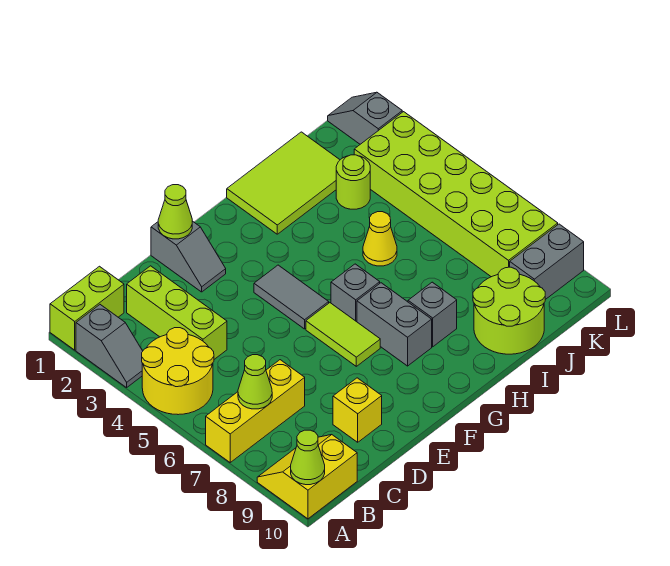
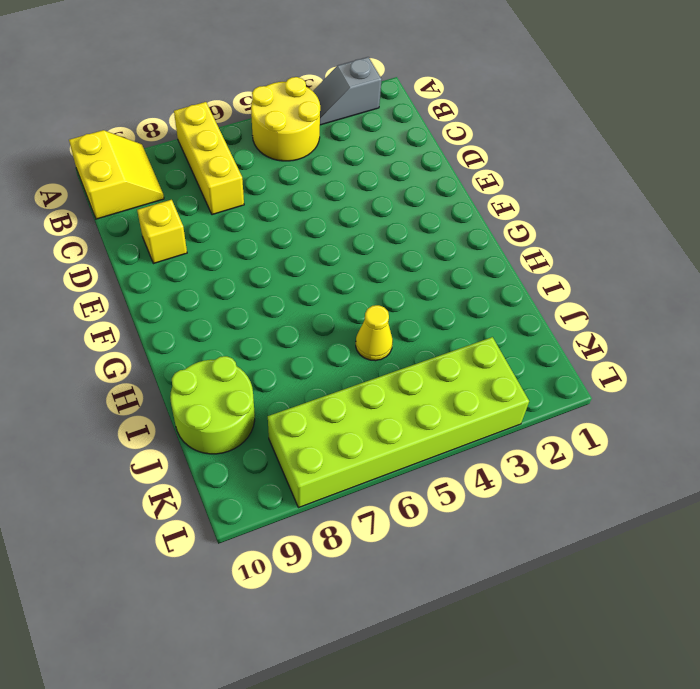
none -> lime 1x2 brick [50,266,124,350]
none -> lime 1x3 brick [127,266,227,359]
none -> grey 1x2 slope [151,221,226,292]

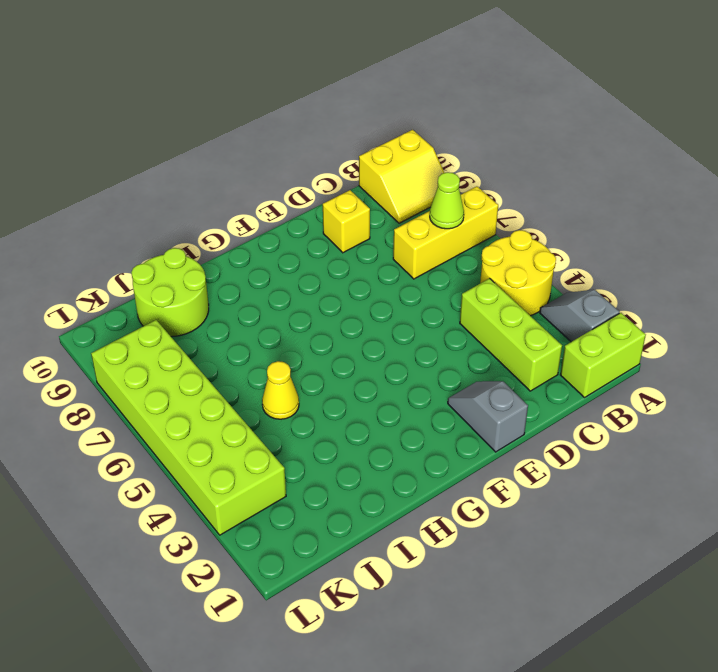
none -> grey 1x2 tile [254,265,329,329]
none -> lime 1x2 tile [306,303,380,366]
none -> grey 1x1 brick [331,264,380,322]

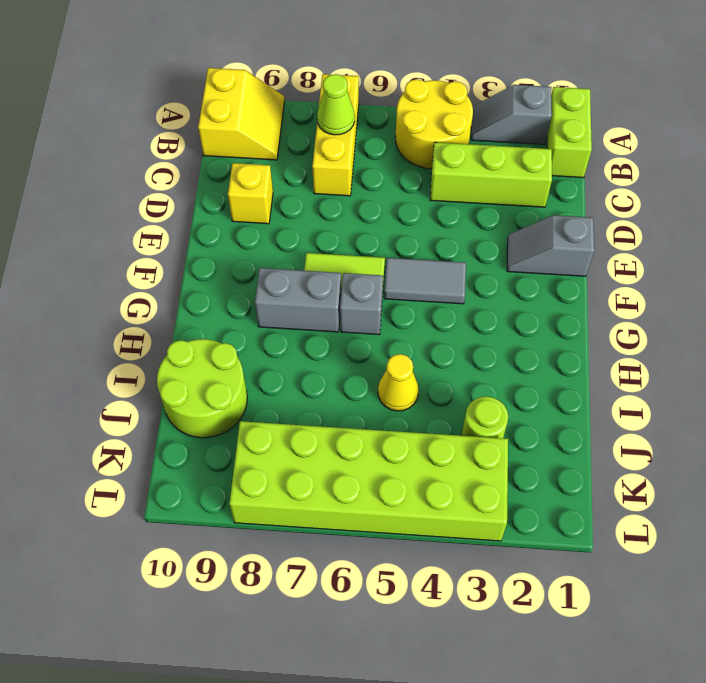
none -> lime 2x3 tile [227,132,340,234]
none -> grey 1x1 brick [408,282,457,347]
none -> grey 1x2 brick [510,224,584,300]

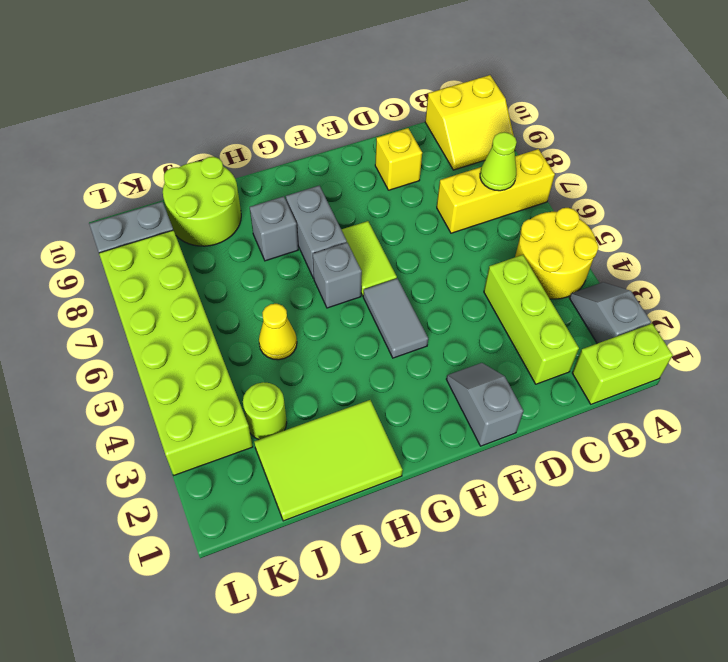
none -> grey 1x2 slope [328,92,402,144]
none -> lime 1x1 cone [291,430,325,485]
none -> lime 1x1 cone [158,185,192,239]

